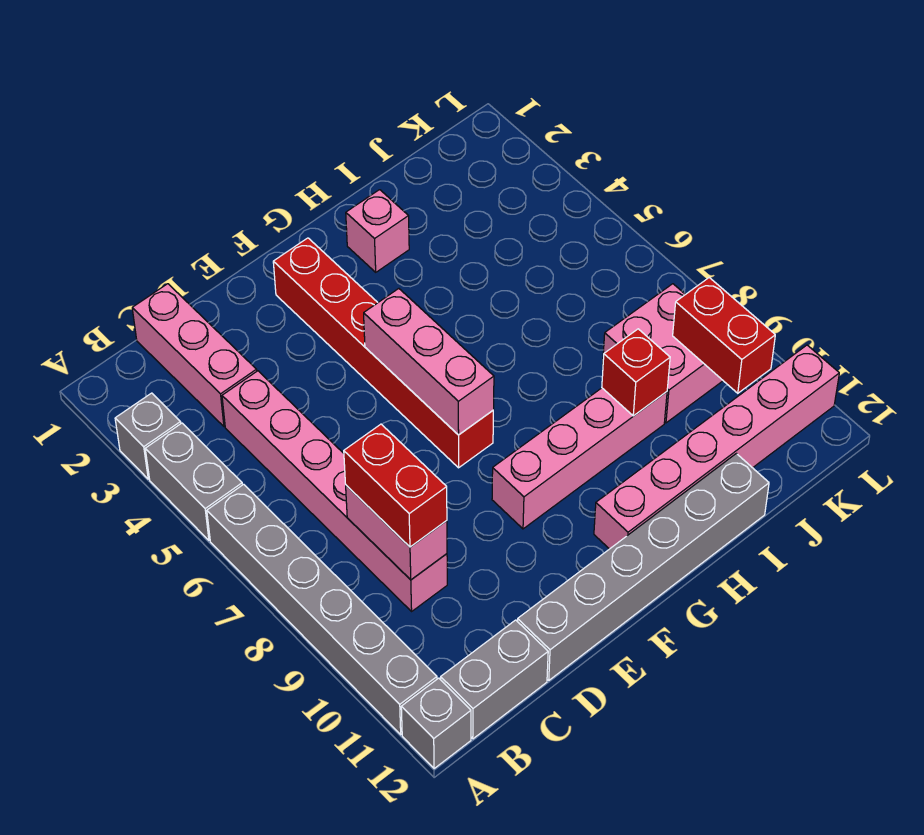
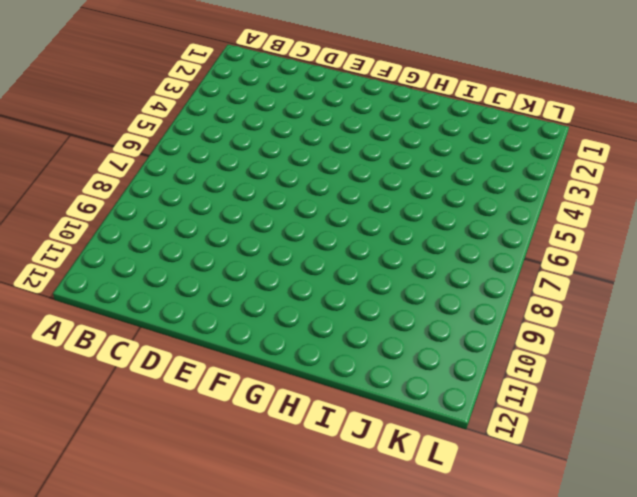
none -> grey 1x1 brick [115,393,181,479]
none -> grey 1x2 brick [145,423,242,540]
none -> grey 1x6 brick [207,484,437,735]

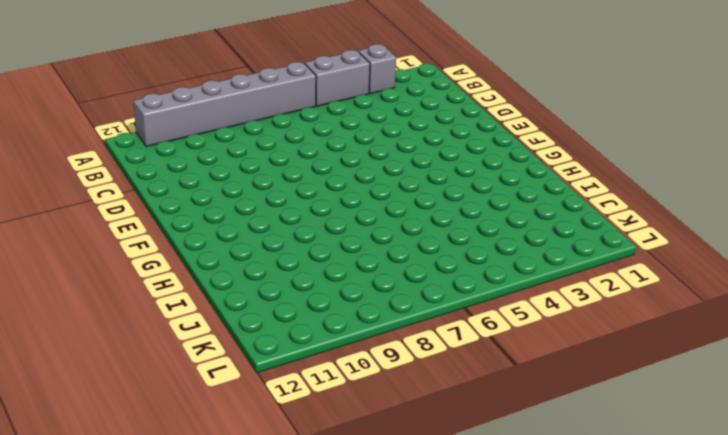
none -> grey 1x1 brick [401,678,471,769]
none -> grey 1x2 brick [441,620,548,739]
none -> pink 1x3 brick [132,284,257,427]

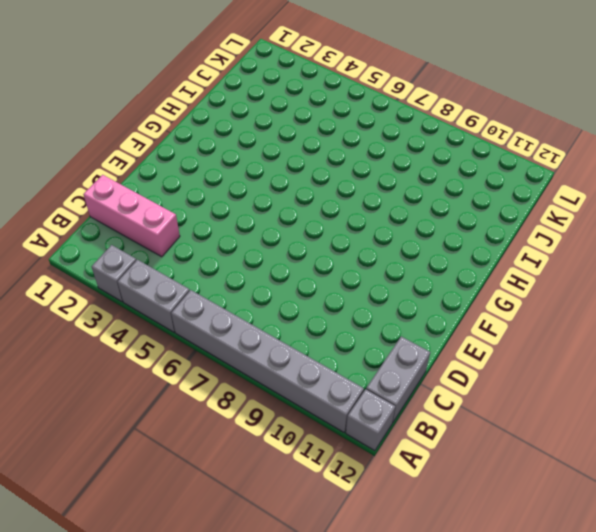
none -> pink 1x6 brick [222,371,447,611]
none -> grey 1x6 brick [517,454,769,680]
none -> red 1x6 brick [273,238,493,468]

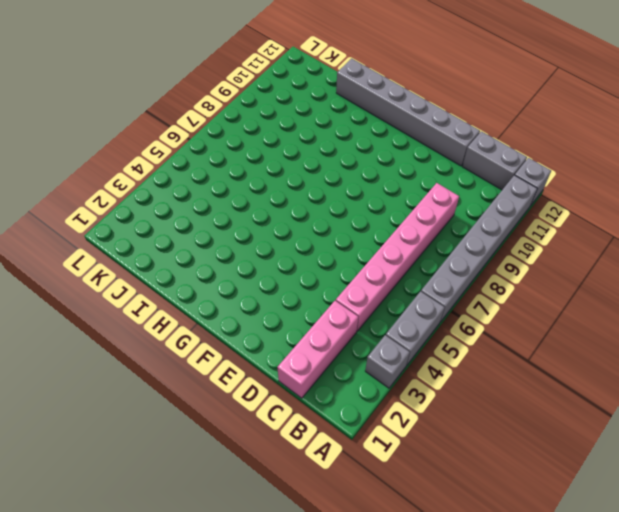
none -> red 1x6 brick [273,238,493,468]
none -> pink 1x4 brick [492,388,667,529]
none -> pink 1x6 brick [594,345,839,549]

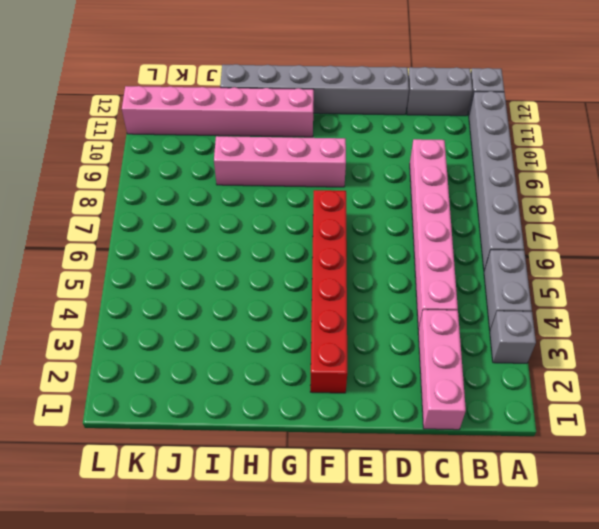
none -> pink 1x1 brick [346,190,409,272]
none -> pink 2x2 brick [603,284,723,423]
none -> pink 1x2 brick [346,485,447,580]

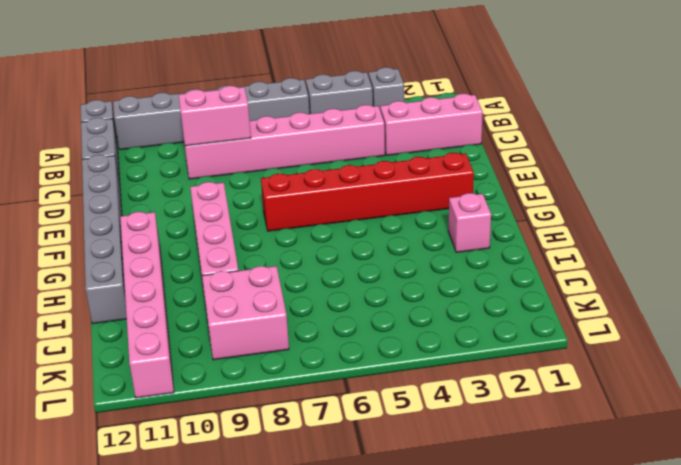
none -> pink 1x3 brick [364,289,494,435]
none -> red 1x1 brick [602,329,670,416]
none -> red 1x2 brick [673,278,775,393]

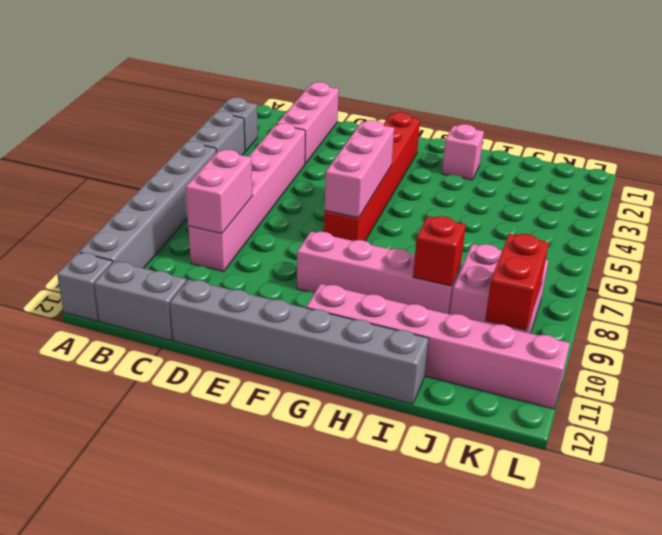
none -> red 1x2 brick [344,424,447,547]

